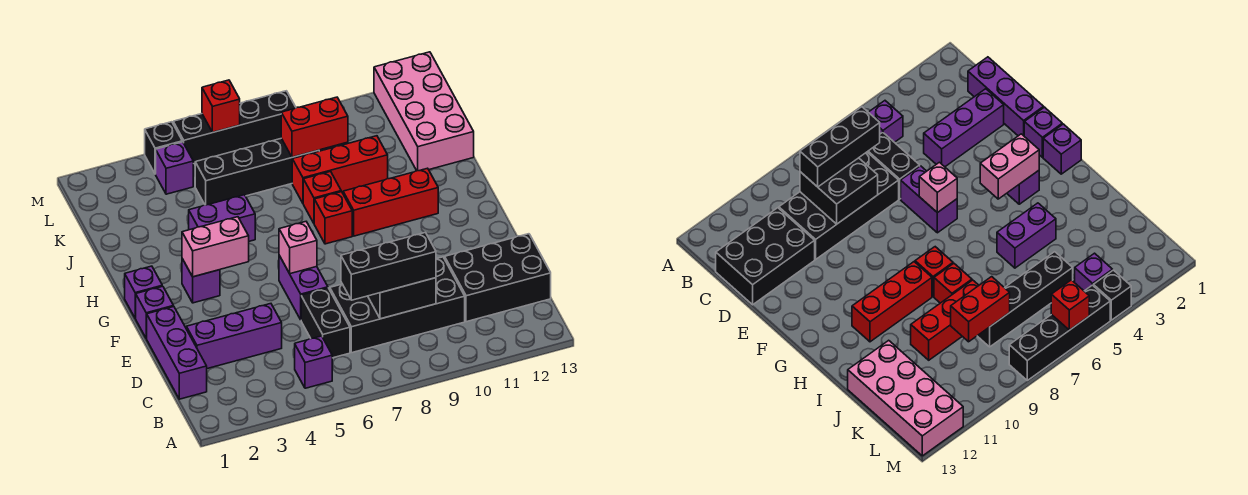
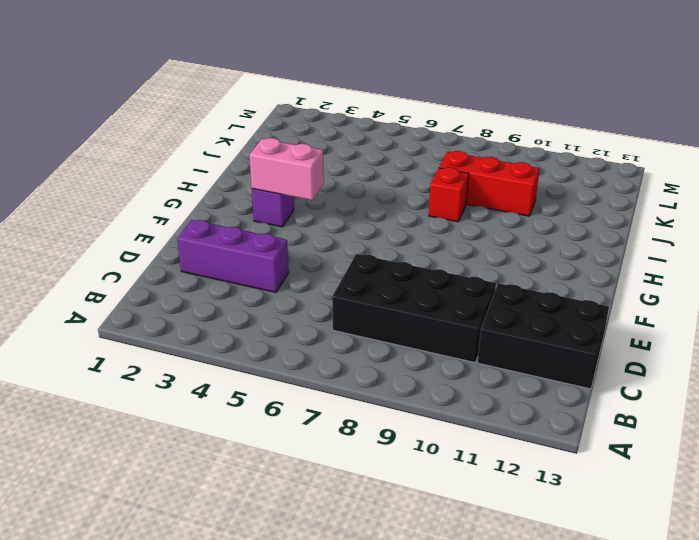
none -> purple 1x1 brick [295,336,332,388]
none -> purple 1x3 brick [146,307,207,399]
none -> black 1x2 brick [301,288,350,358]

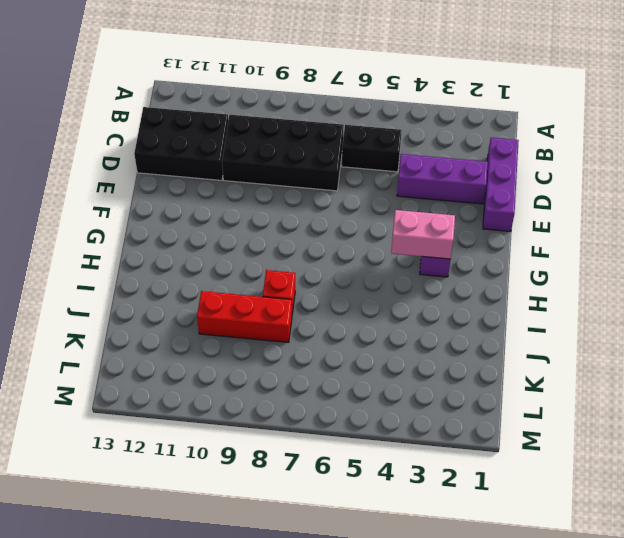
black 1x2 brick [342,125,402,172] -> black 1x2 brick turned to [301,288,350,358]
none -> purple 1x1 brick [295,336,332,388]
none -> purple 1x2 brick [279,256,328,320]
none -> purple 1x1 brick [135,286,174,338]

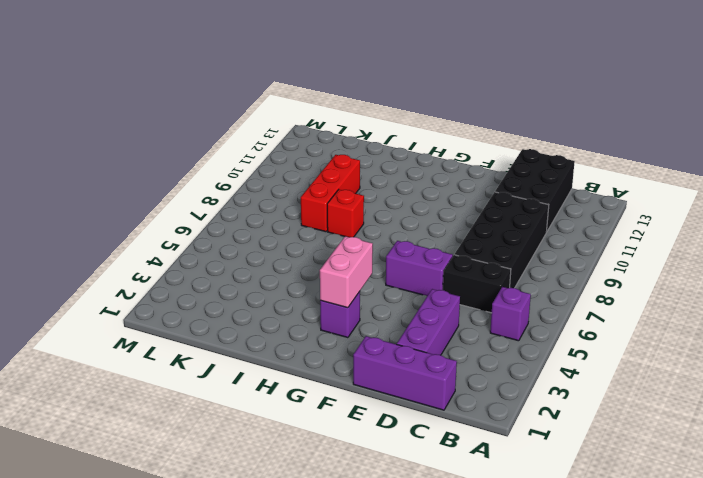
none -> purple 1x1 brick [135,286,174,338]
none -> purple 1x1 brick [125,266,162,318]
none -> red 1x1 brick [314,192,352,244]

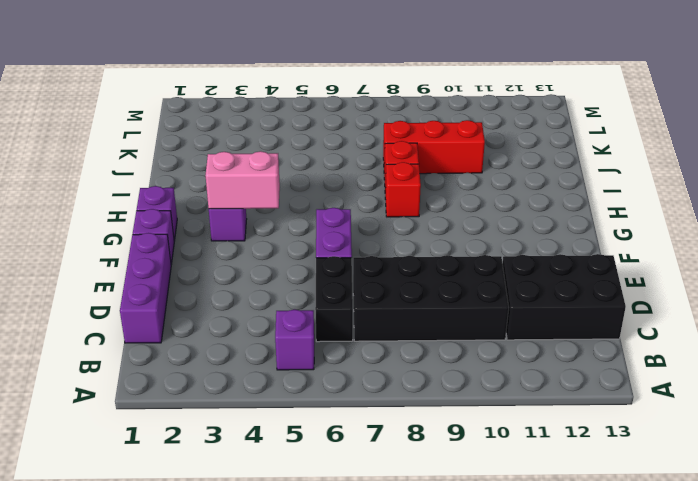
none -> purple 1x3 brick [186,304,282,369]
none -> red 1x3 brick [343,168,438,236]
none -> purple 1x2 brick [189,195,255,241]

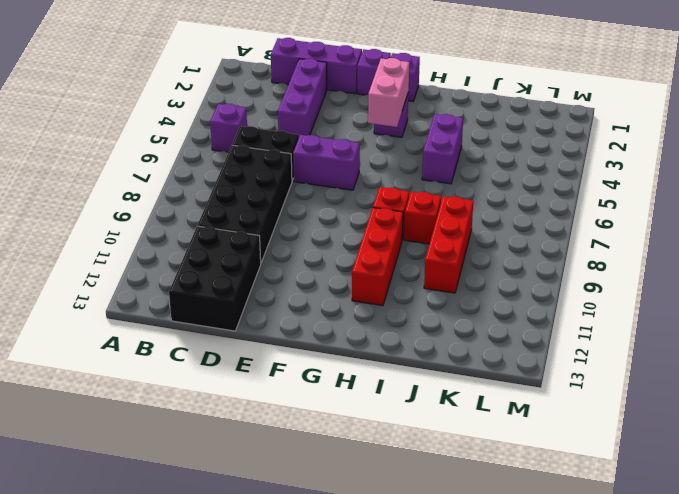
none -> pink 2x4 brick [374,52,474,171]
none -> black 1x4 brick [195,138,319,205]
none -> purple 1x1 brick [156,142,193,194]

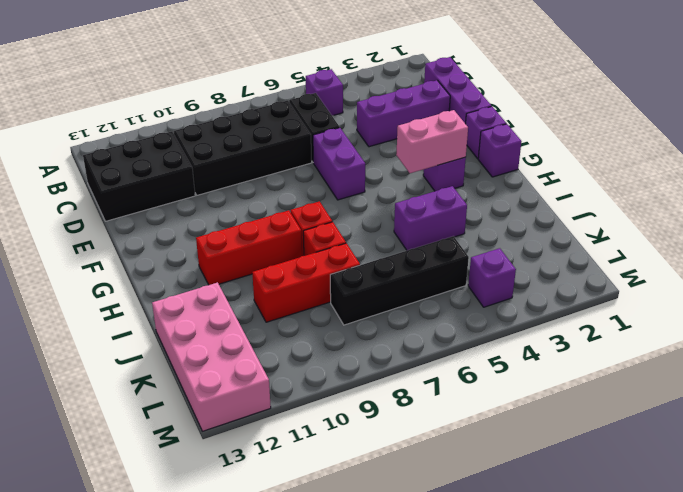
none -> black 1x1 brick [145,122,182,174]
none -> black 1x4 brick [173,91,296,164]
none -> black 2x2 brick [368,278,436,319]

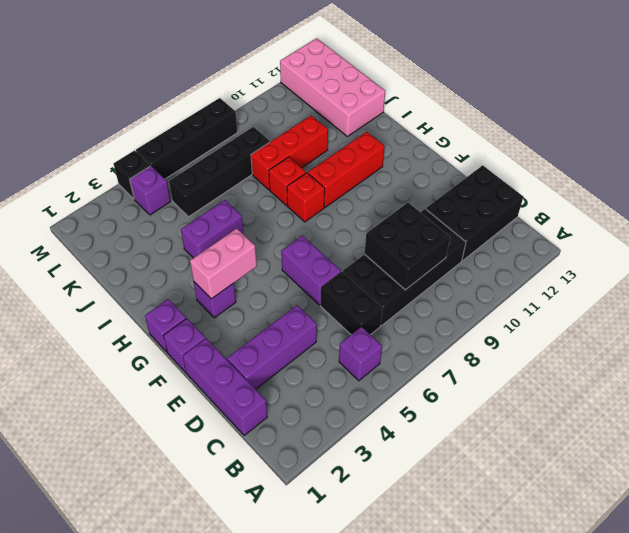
none -> pink 1x1 brick [279,222,317,274]
none -> red 1x2 brick [281,97,348,157]
none -> red 1x1 brick [202,80,240,132]

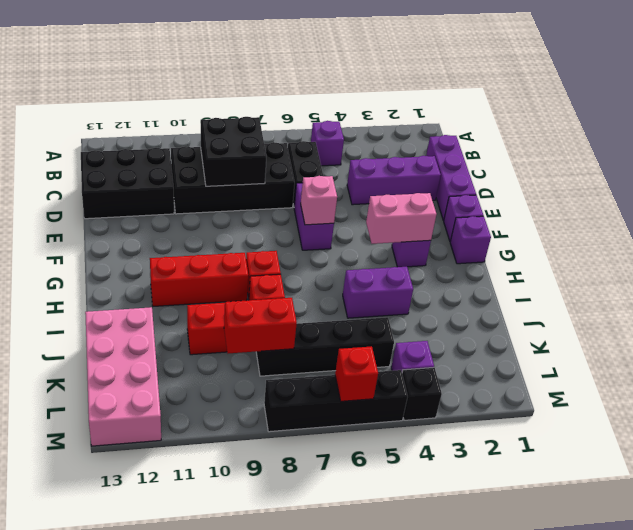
none -> black 1x3 brick [341,232,436,300]

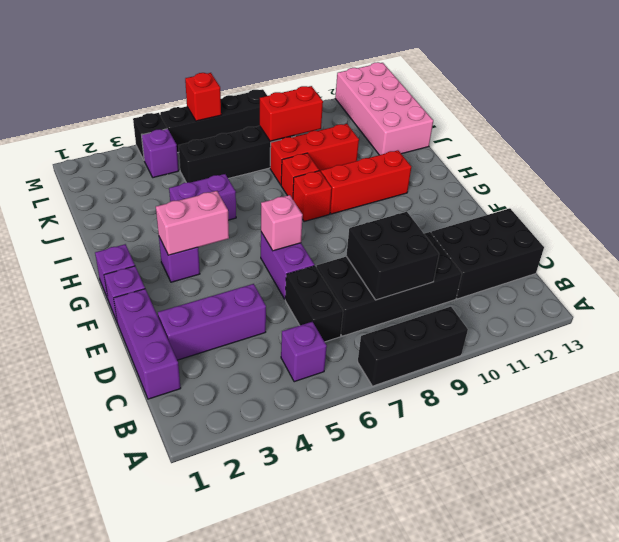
black 1x3 brick [358,307,468,386] -> black 1x3 brick moved to [341,232,436,300]

